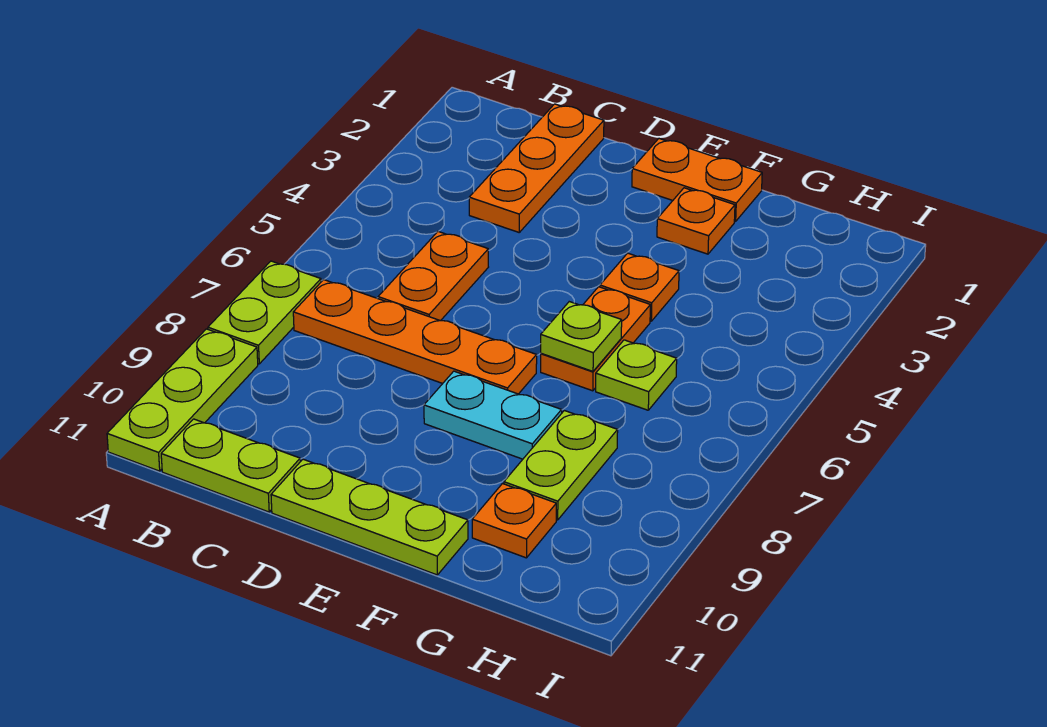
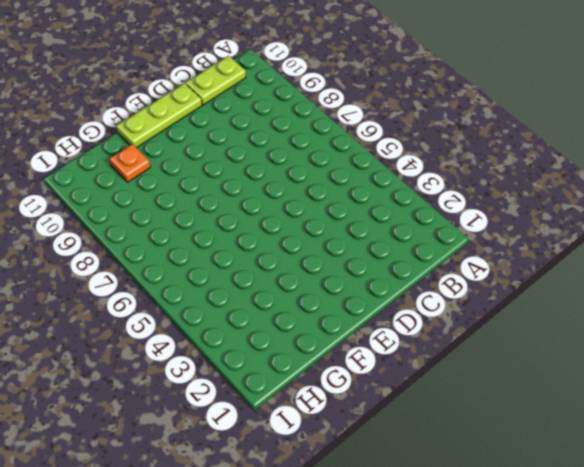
none -> lime 1x2 plate [208,261,321,364]
none -> lime 1x3 plate [107,329,258,471]
none -> orange 1x4 plate [293,280,537,394]

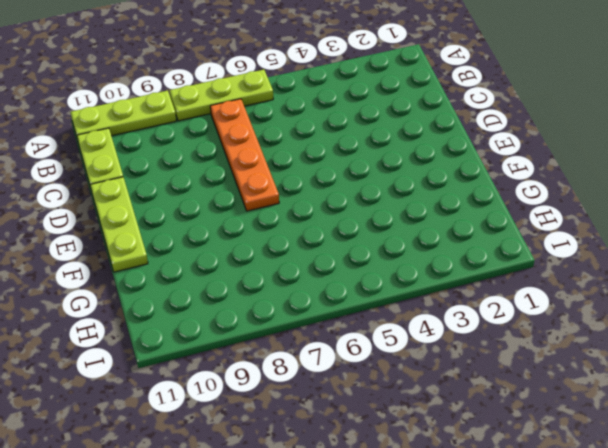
lime 1x3 plate [170,70,273,121] -> lime 1x2 plate [208,261,321,364]
none -> orange 1x3 plate [469,104,604,232]
none -> orange 1x2 plate [378,231,488,321]
none -> orange 1x2 plate [632,139,762,221]

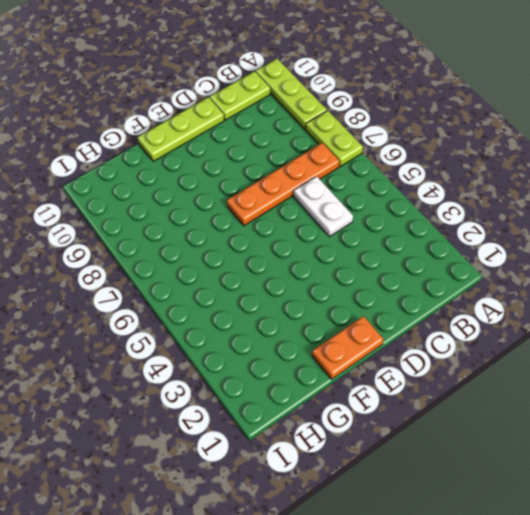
white 1x2 plate [294,176,353,237] -> orange 1x2 plate [378,231,488,321]
none -> orange 1x3 plate [469,104,604,232]
none -> cyan 1x2 plate [424,371,562,459]
none -> orange 1x1 plate [657,188,735,254]

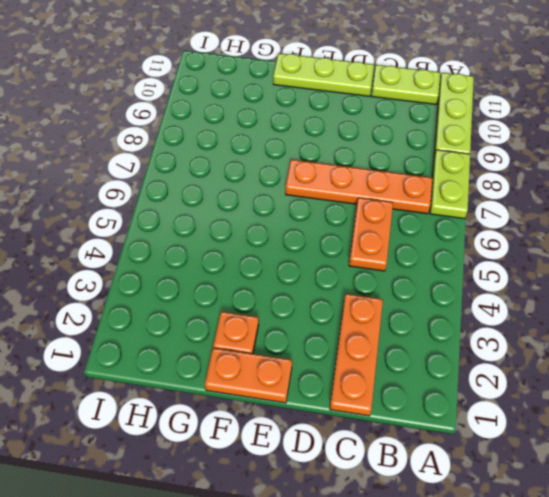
none -> cyan 1x2 plate [424,371,562,459]
none -> orange 1x1 plate [600,253,679,321]
none -> orange 1x2 plate [541,287,650,391]

